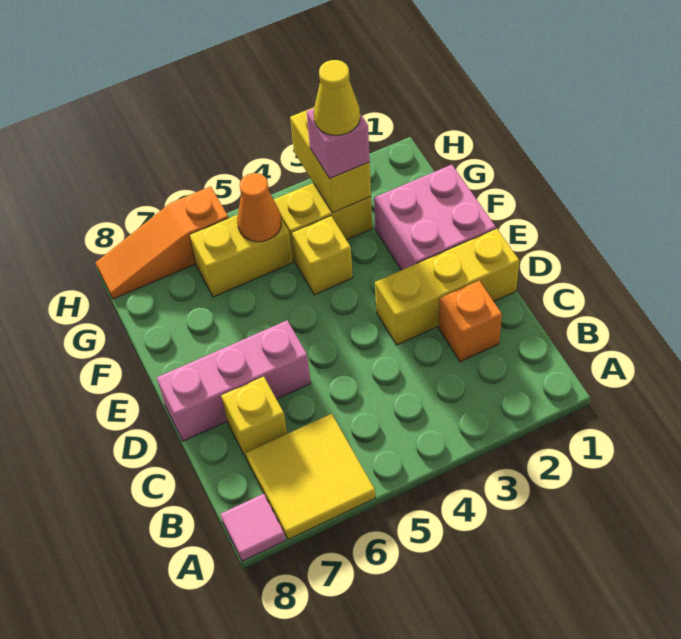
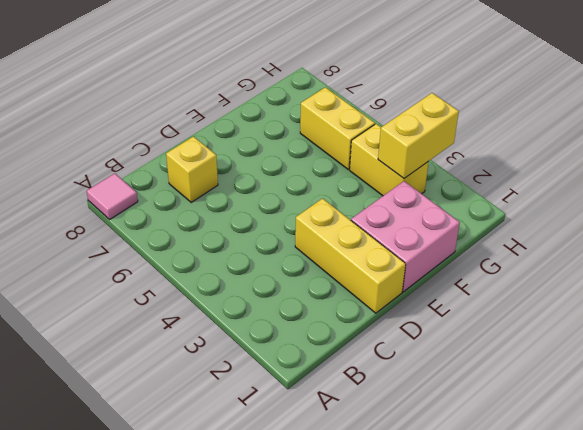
none -> yellow 2x2 tile [246,414,375,539]
none -> orange 1x1 brick [439,281,502,362]
none -> pink 1x3 brick [157,320,311,441]

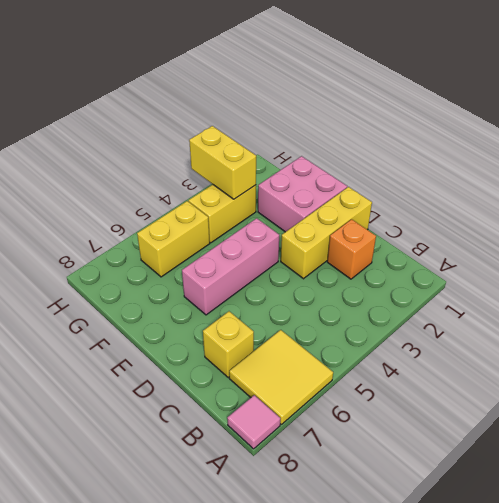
pink 1x3 brick [182,218,279,315] -> pink 1x3 brick moved to [157,320,311,441]
none -> yellow 1x1 brick [292,216,353,295]
none -> orange 1x3 slope [96,186,228,299]
none -> orange 1x1 cone [237,173,281,242]

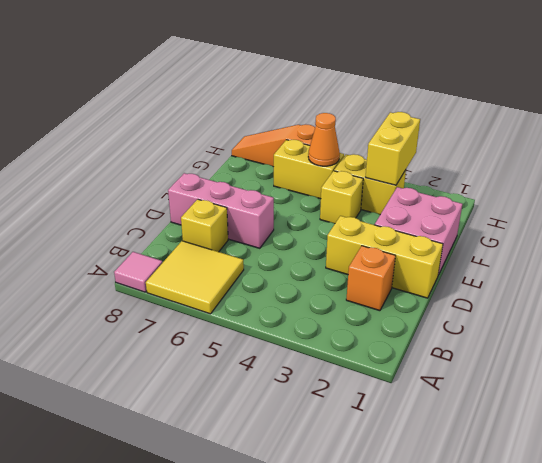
none -> pink 1x1 brick [307,108,370,179]
none -> yellow 1x1 cone [314,60,360,135]

